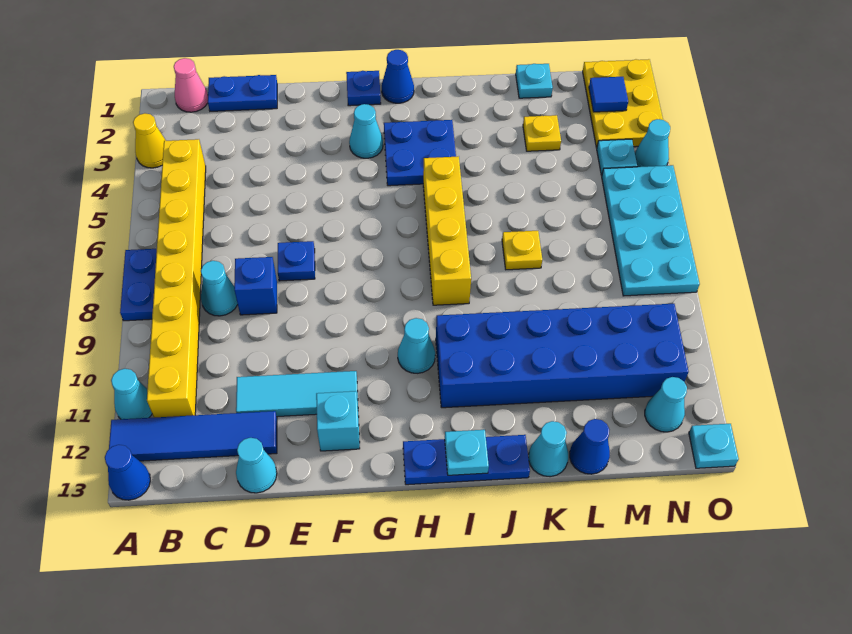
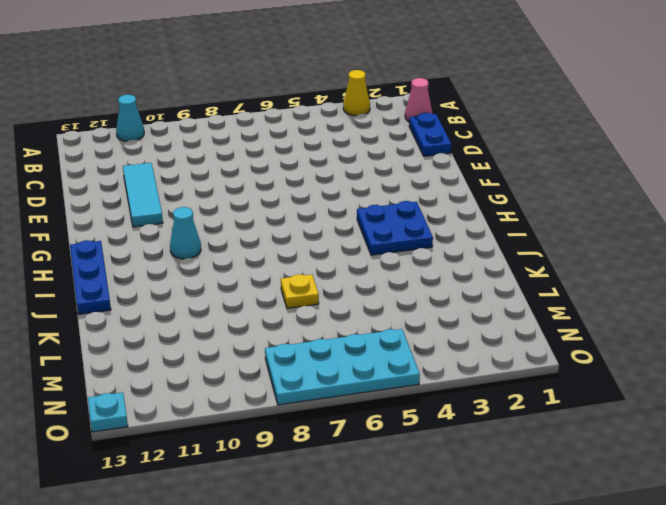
none -> blue 1x2 plate [120,249,157,321]
none -> blue 1x4 tile [109,411,277,461]
none -> blue 1x1 cone [105,445,150,500]
none -> yellow 1x8 brick [147,139,206,418]

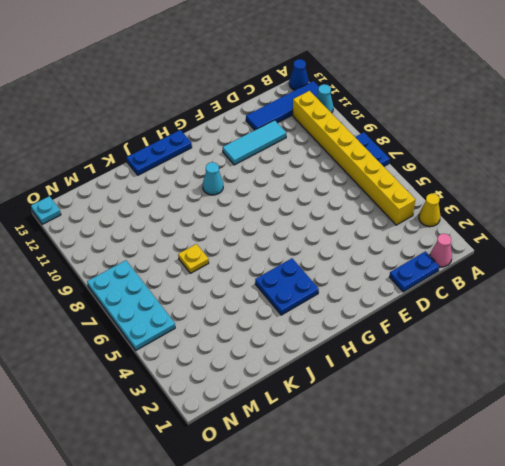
none -> cyan 1x1 cone [201,261,238,316]
none -> blue 1x1 brick [234,257,277,315]
none -> cyan 1x1 cone [236,438,277,493]
none -> blue 1x1 plate [278,241,315,281]

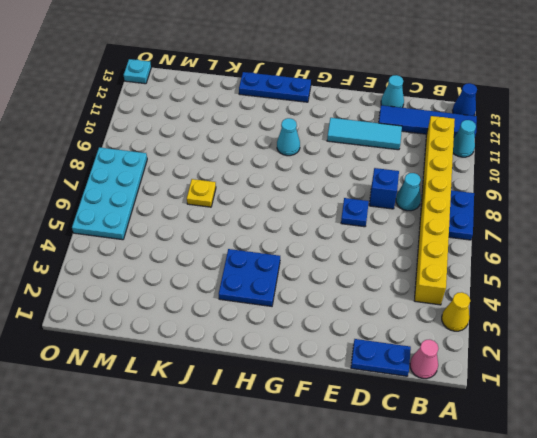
none -> cyan 1x1 brick [316,391,360,451]
none -> blue 1x1 plate [346,71,381,106]
none -> cyan 1x1 cone [349,104,383,158]
none -> blue 1x1 cone [382,50,414,103]

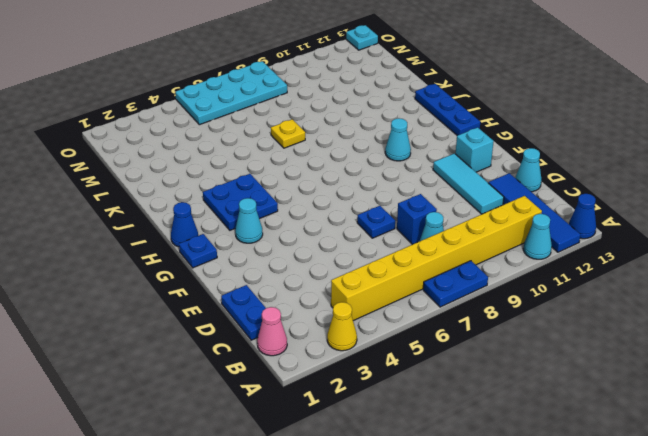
none -> yellow 1x4 brick [423,157,471,305]
none -> blue 2x6 brick [436,303,689,408]
none -> cyan 1x1 cone [528,421,568,477]
none -> cyan 1x1 plate [516,64,553,98]

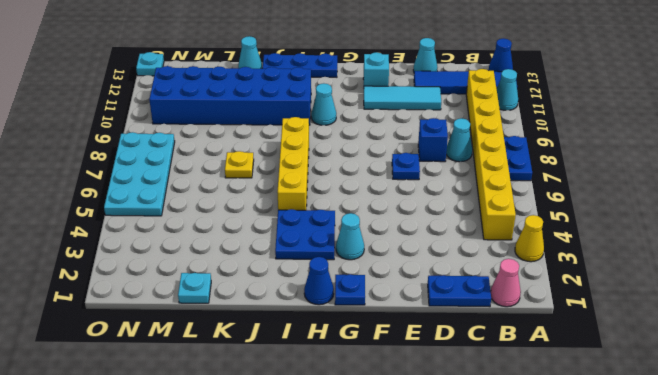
none -> yellow 1x1 plate [523,115,561,151]
none -> blue 1x1 cone [570,419,610,474]
none -> yellow 2x3 plate [583,59,663,148]
none -> cyan 1x1 plate [597,139,637,176]

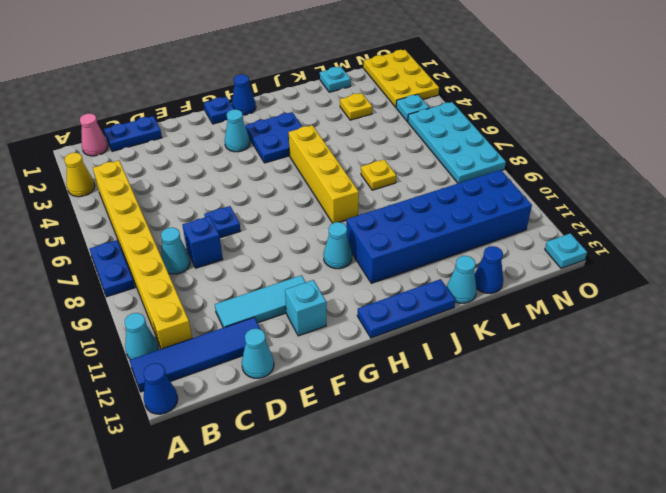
none -> cyan 1x1 cone [645,377,687,432]
none -> cyan 1x1 cone [635,119,670,167]
none -> cyan 1x1 plate [445,430,489,475]
none -> blue 1x1 tile [589,77,628,112]

